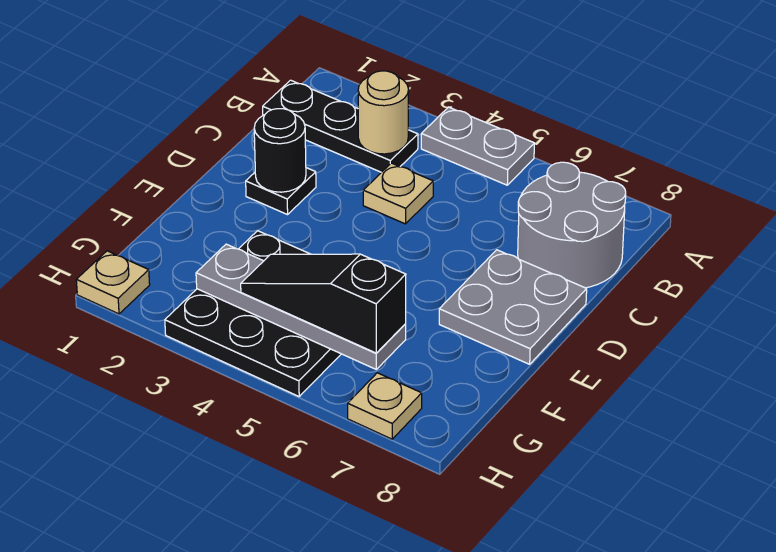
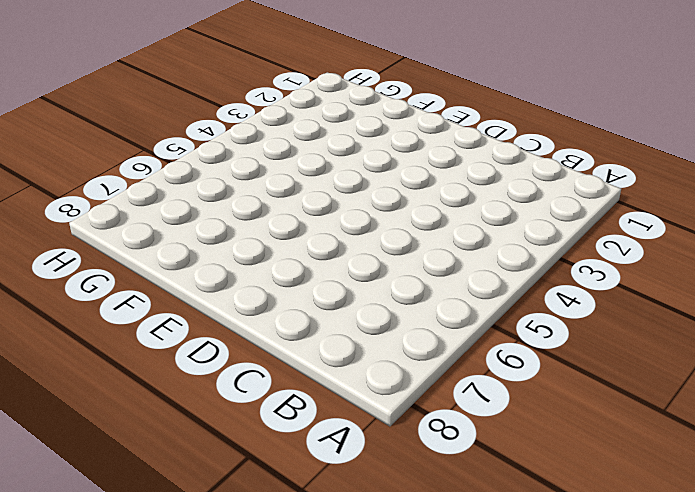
none -> grey 1x2 plate [421,107,534,185]
none -> black 1x3 plate [263,80,418,172]
none -> grey 2x2 round brick [518,162,626,288]

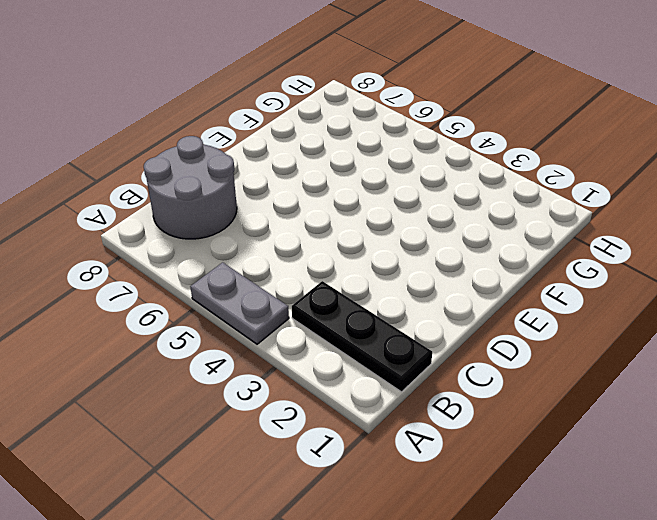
none -> tan 1x1 plate [363,163,433,224]
none -> black 1x1 plate [246,168,316,215]
none -> grey 2x2 plate [439,250,587,364]

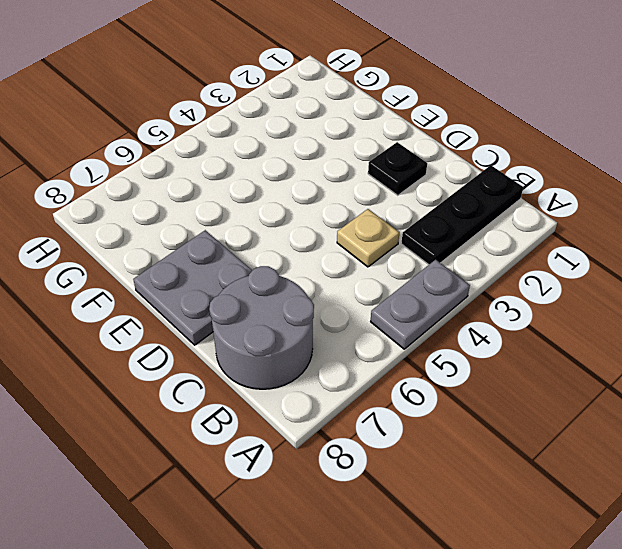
none -> black 3x3 plate [165,231,341,396]
none -> tan 1x1 plate [76,251,150,314]
none -> tan 1x1 plate [348,373,422,439]

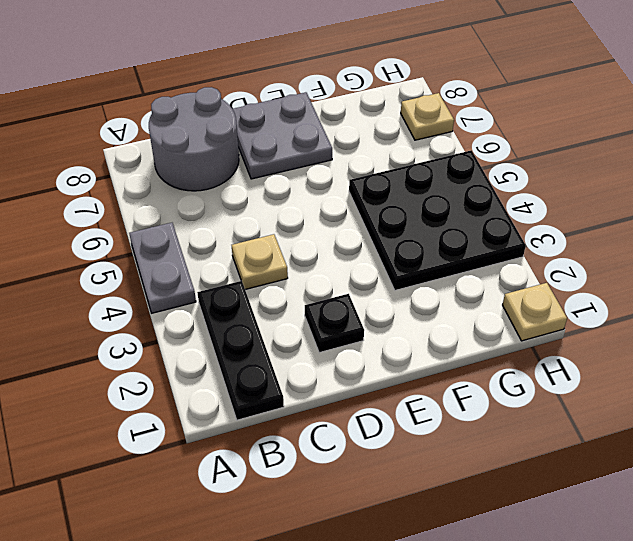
none -> tan 1x1 round brick [358,71,409,154]
none -> black 1x1 round brick [254,109,306,192]
none -> grey 1x4 plate [196,244,406,369]

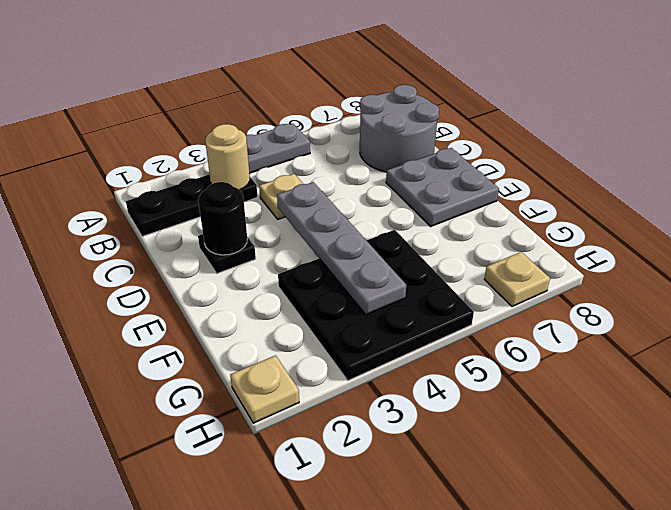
grey 1x4 plate [277,182,406,315] -> grey 1x4 plate turned to [196,244,406,369]
none -> black 1x3 slope [241,254,406,353]

